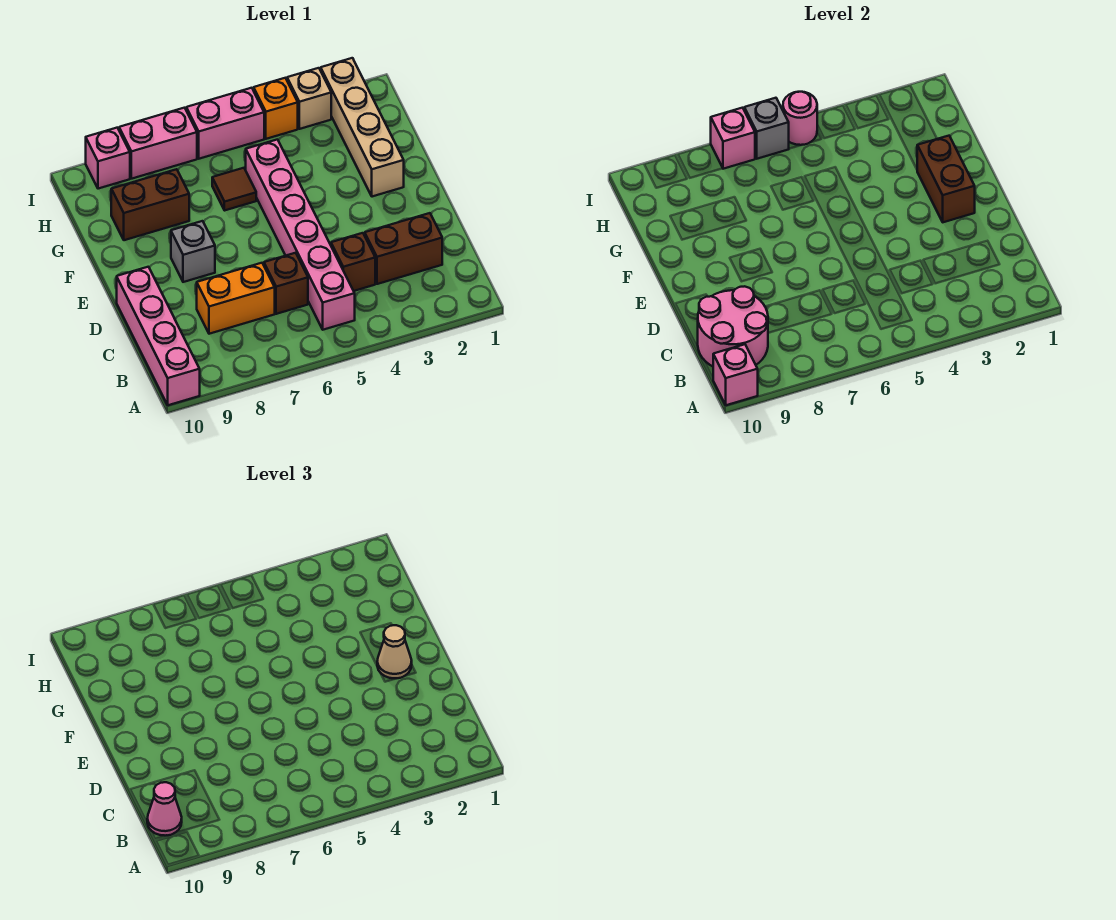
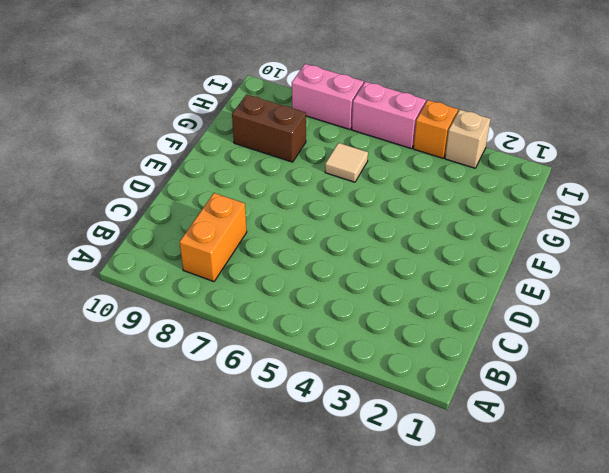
orange 1x2 brick [180,193,247,282] -> orange 1x2 brick turned to [197,263,275,334]
tan 1x1 tile [325,143,368,182] -> brown 1x1 tile [212,168,256,210]
none -> pink 1x4 brick [117,267,200,405]
none -> pink 1x6 brick [246,140,355,330]
none -> brown 1x2 brick [365,213,442,284]

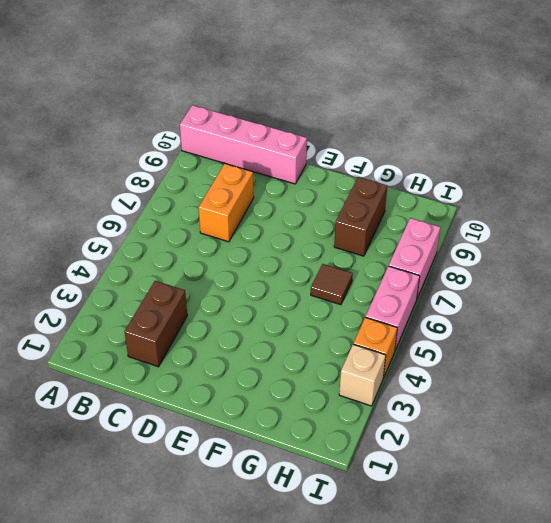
none -> pink 1x6 brick [246,140,355,330]
none -> brown 1x1 brick [331,233,375,291]
none -> brown 1x1 brick [264,253,308,314]

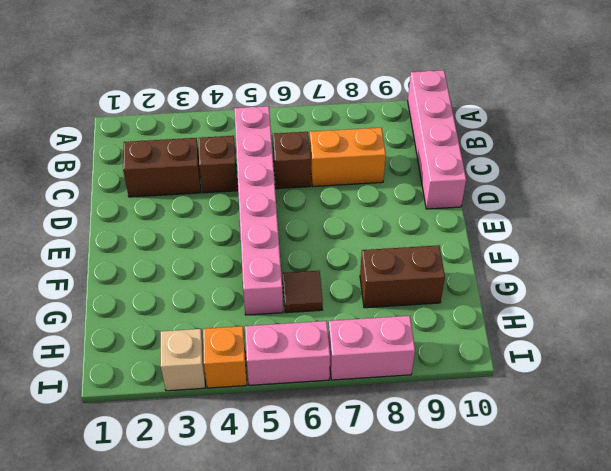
none -> grey 1x1 brick [171,221,215,282]
none -> tan 1x4 brick [321,58,404,197]
none -> pink 1x1 brick [86,128,130,189]

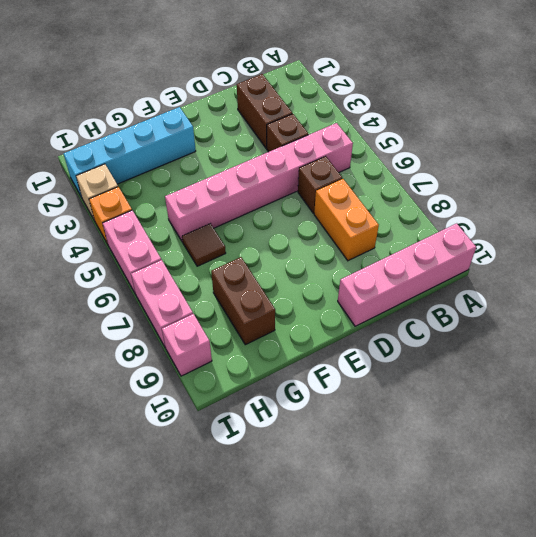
cyan 1x4 brick [64,107,196,198] -> tan 1x4 brick [321,58,404,197]
none -> grey 1x1 brick [171,221,215,282]
none -> pink 1x1 brick [713,344,758,405]
none -> pink 2x2 round brick [698,286,768,366]

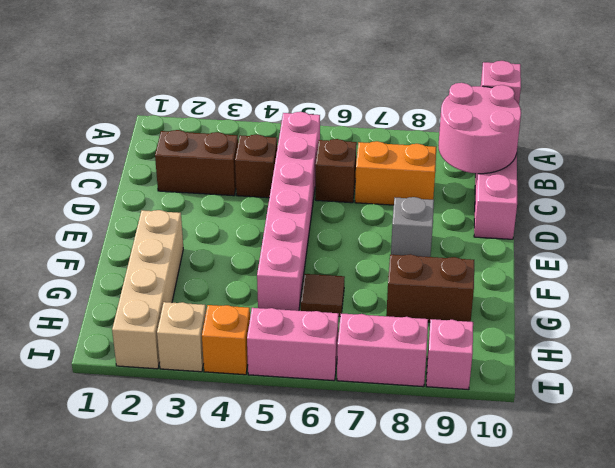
none -> brown 1x2 brick [917,136,975,222]
none -> pink 1x1 round brick [783,92,818,145]
none -> grey 1x1 brick [744,98,789,159]

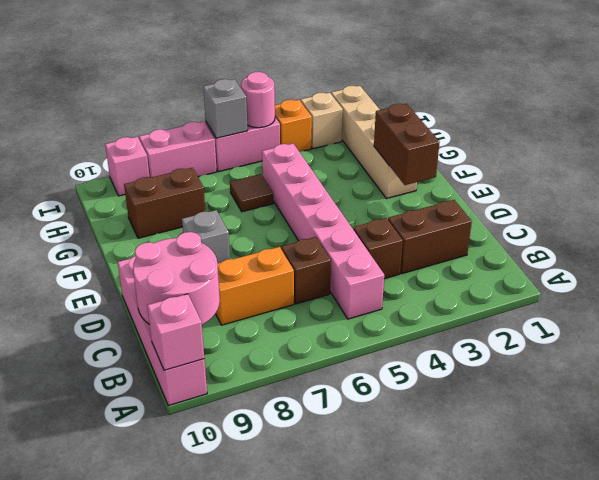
none -> pink 1x1 brick [711,108,755,169]
none -> pink 1x1 cone [147,782,182,836]
none -> tan 1x1 cone [377,625,412,678]

